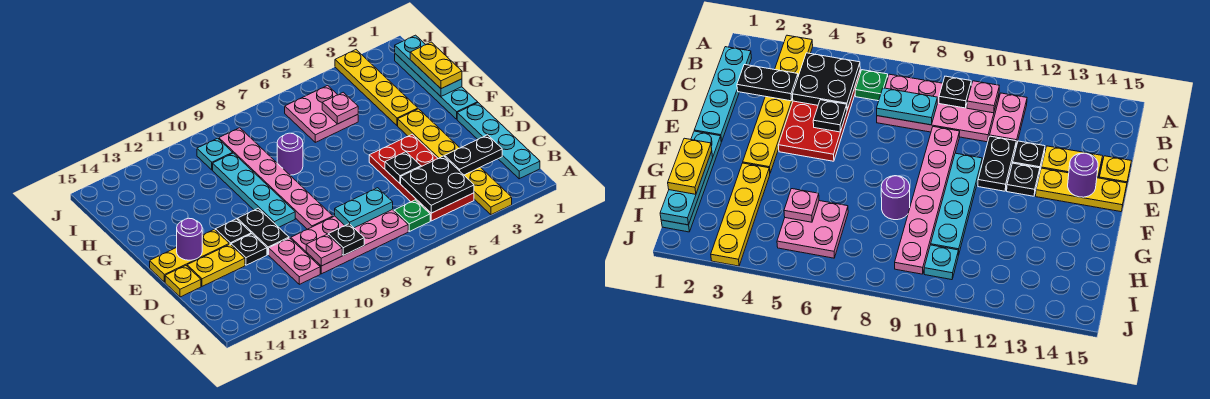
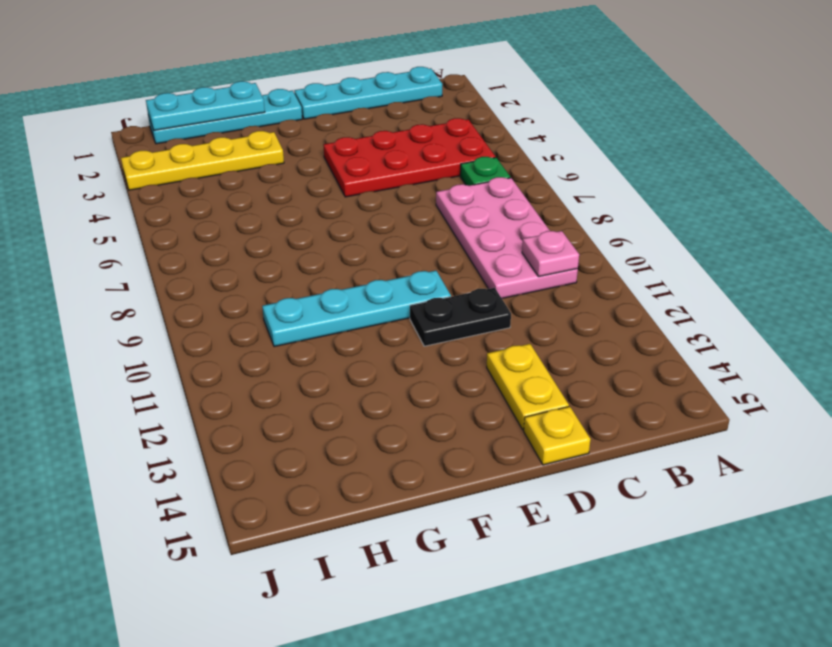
none -> yellow 1x6 plate [398,109,512,215]
none -> pink 1x2 plate [269,238,320,284]
none -> pink 1x6 plate [219,128,333,229]

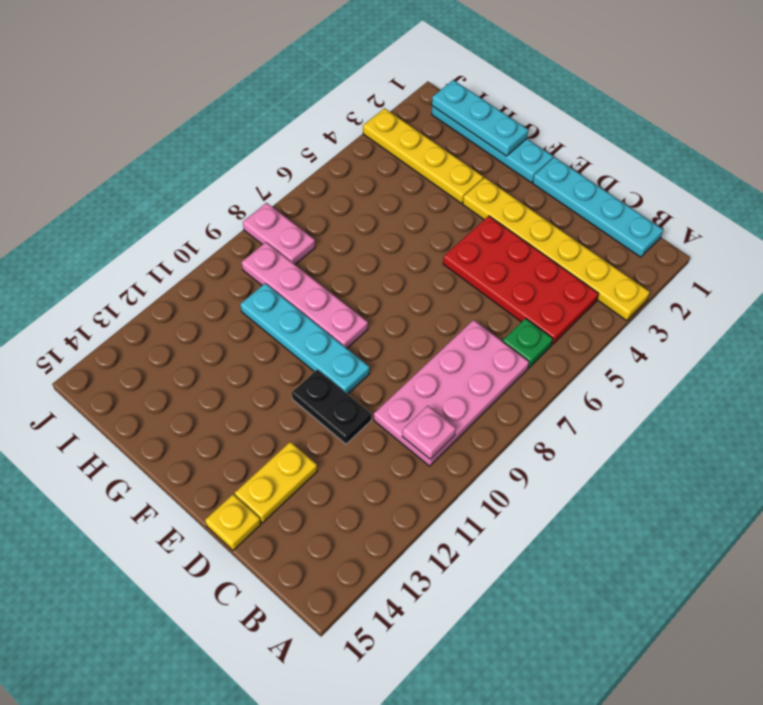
pink 1x4 plate [242,242,368,348] -> pink 1x6 plate [219,128,333,229]
pink 1x2 plate [243,203,315,265] -> pink 1x2 plate moved to [269,238,320,284]
none -> black 1x1 plate [231,234,267,265]
none -> black 1x1 plate [215,219,251,245]
none -> yellow 1x3 plate [150,229,229,282]

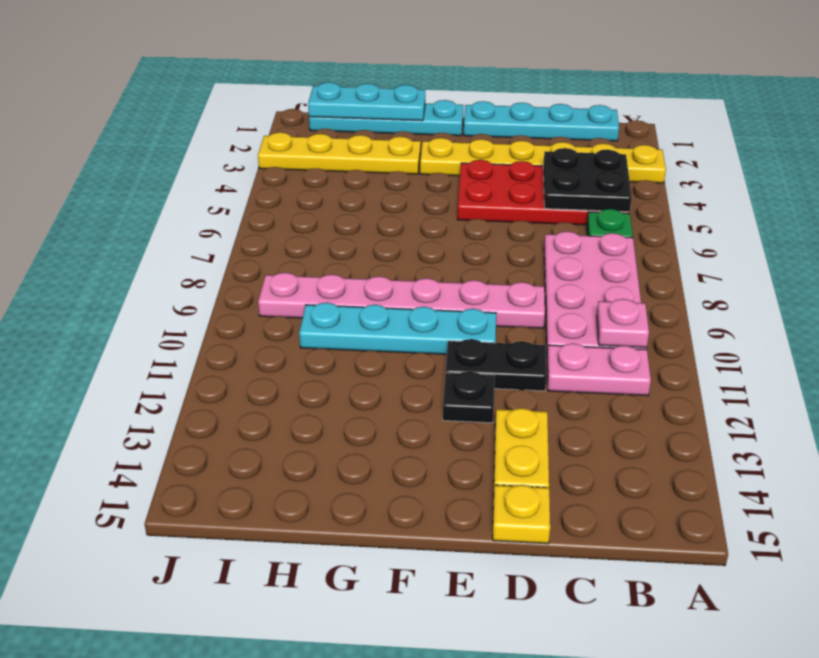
none -> black 1x1 plate [231,234,267,265]
none -> yellow 1x3 plate [150,229,229,282]
none -> purple 1x1 round brick [277,133,303,175]

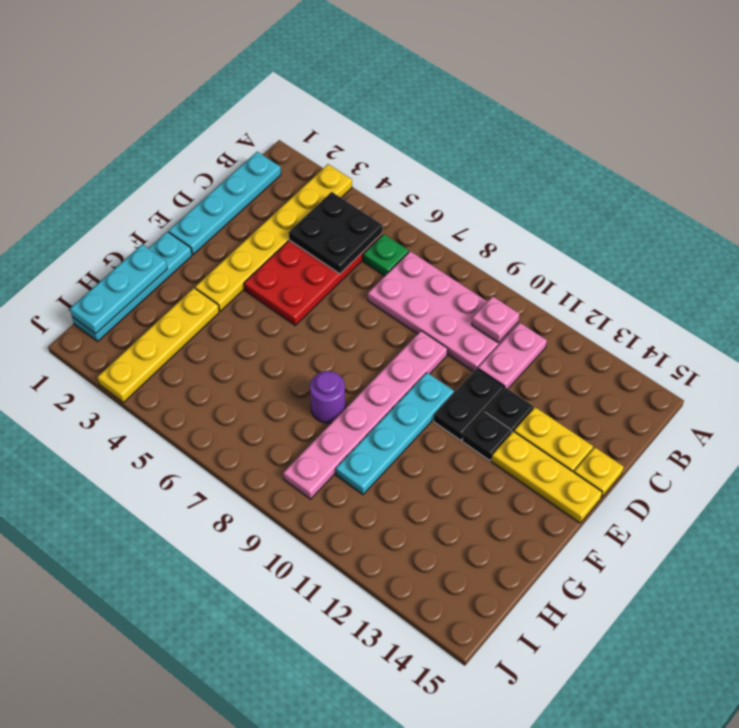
none -> pink 2x2 plate [285,85,358,142]
none -> cyan 1x1 plate [197,138,233,170]
none -> black 1x1 plate [328,224,364,255]

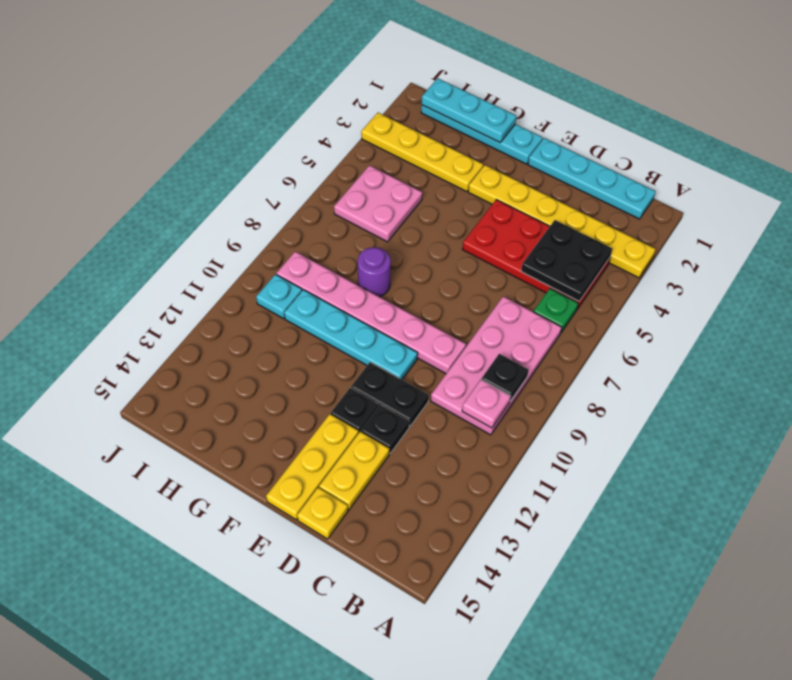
none -> pink 1x2 plate [269,238,320,284]
none -> black 1x2 plate [445,135,502,175]
none -> cyan 1x2 plate [335,188,393,228]

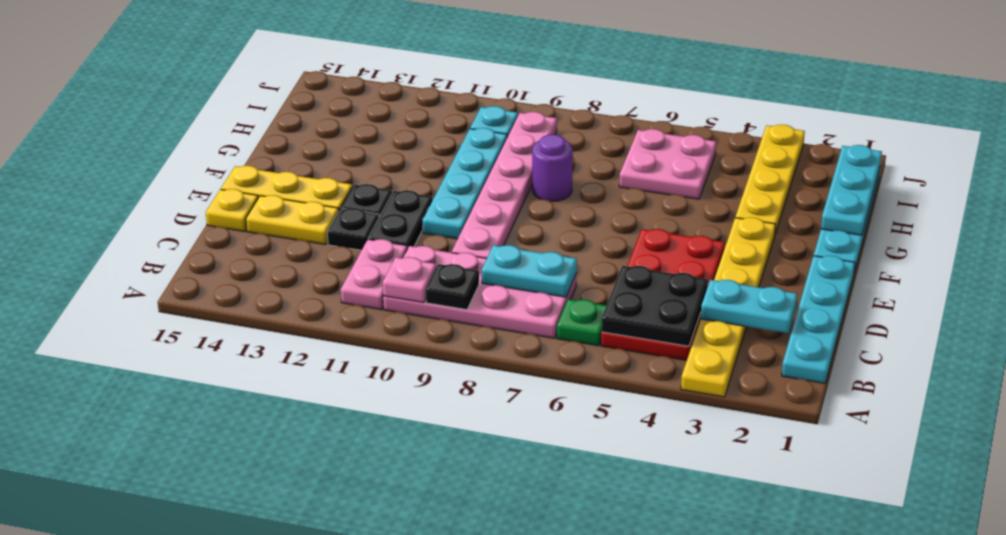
cyan 1x2 plate [701,280,797,333] -> black 1x2 plate [445,135,502,175]
none -> black 1x1 plate [385,152,421,183]
none -> purple 1x1 round brick [177,218,202,260]
none -> pink 1x1 plate [322,92,358,124]

